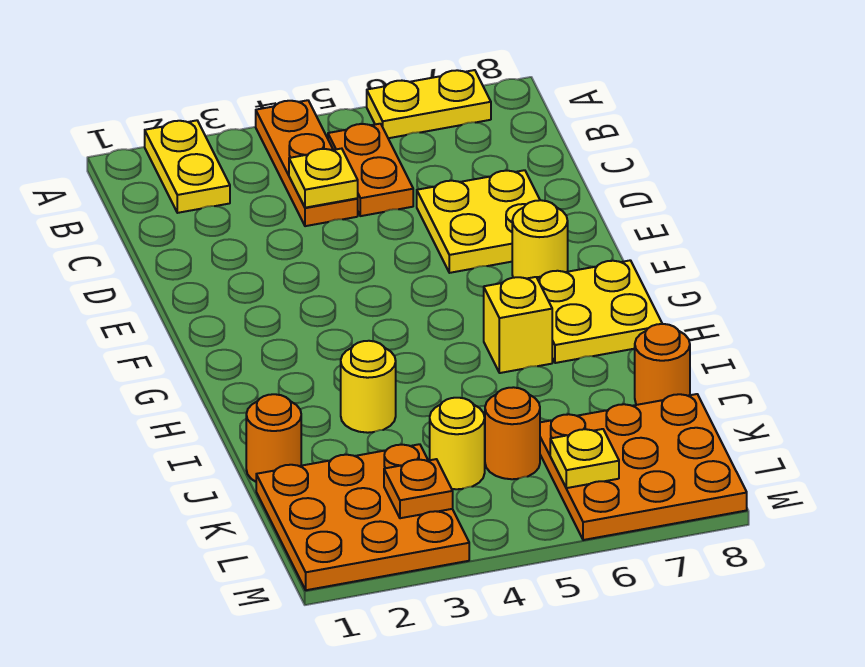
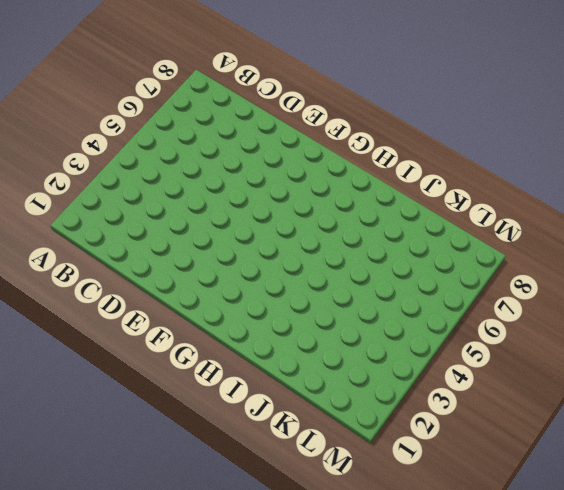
none -> yellow 1x2 plate [145,120,230,213]
none -> orange 1x3 plate [256,100,358,226]
none -> yellow 1x2 plate [367,70,491,138]

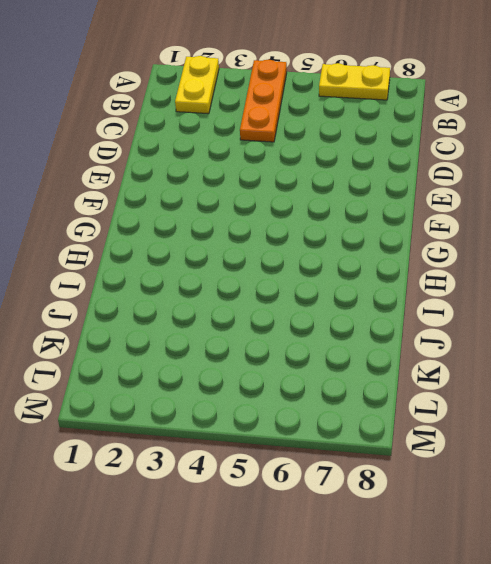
none -> orange 1x2 plate [328,124,413,216]
none -> yellow 2x2 plate [417,170,540,273]
none -> yellow 1x1 round brick [512,200,568,279]

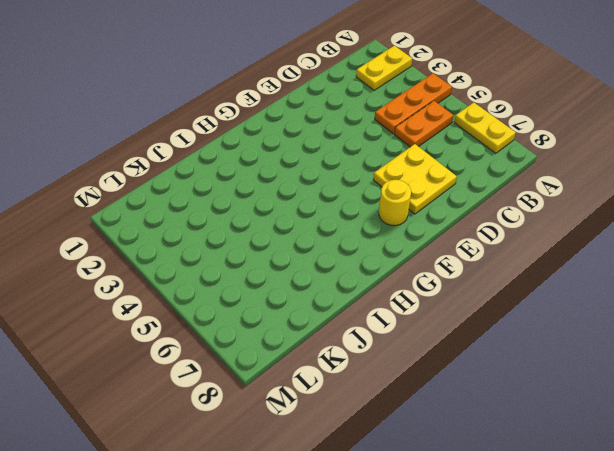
none -> yellow 2x2 plate [537,260,662,363]
none -> yellow 1x1 brick [484,277,552,373]
none -> yellow 1x1 round brick [341,341,396,433]

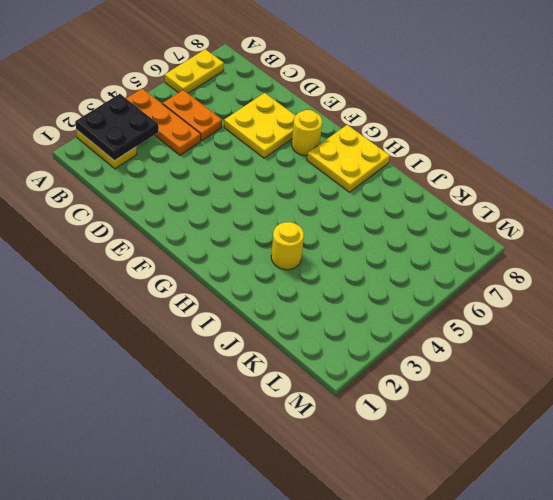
black 2x2 plate [75,94,159,161] -> none
none -> yellow 1x1 brick [484,277,552,373]
none -> orange 1x1 round brick [246,394,301,482]
none -> orange 1x1 round brick [635,324,690,405]

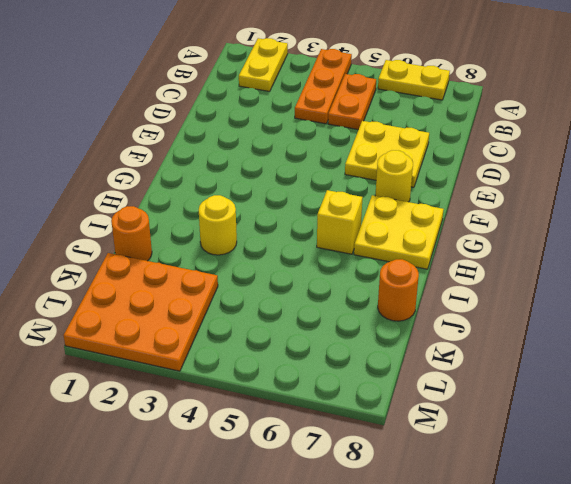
none -> yellow 1x1 round brick [430,398,485,489]
none -> orange 1x1 round brick [485,387,540,479]
none -> orange 3x3 plate [540,394,747,540]

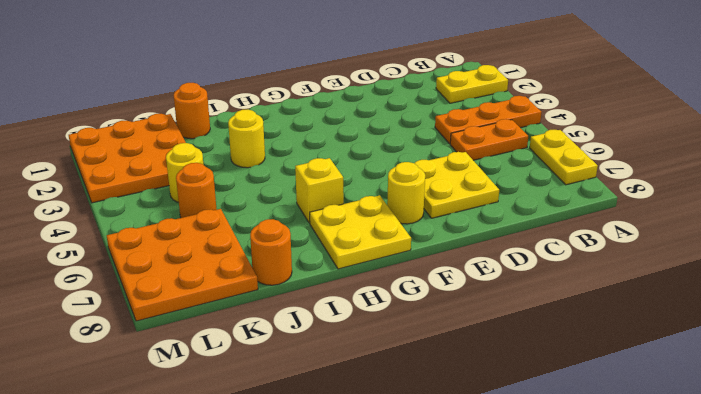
none -> yellow 1x1 plate [289,149,358,208]
none -> orange 1x1 plate [384,459,453,518]
none -> yellow 1x1 plate [550,429,619,488]

